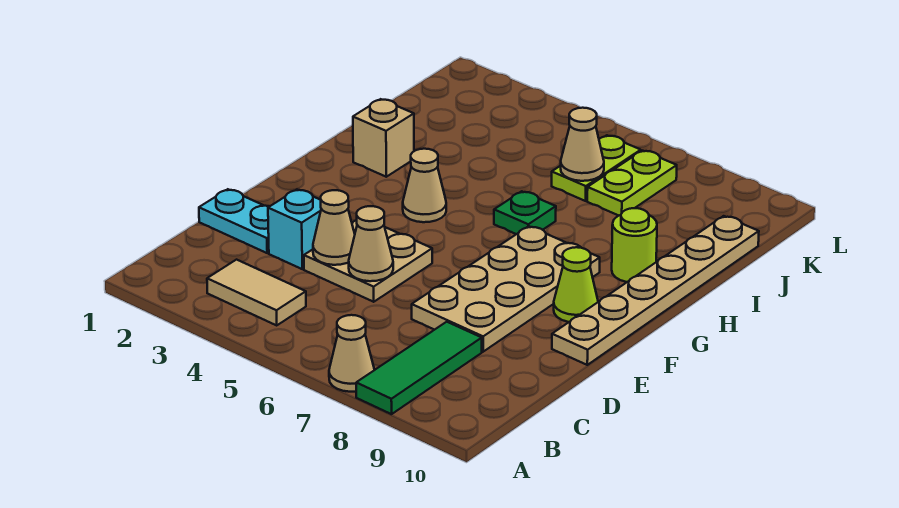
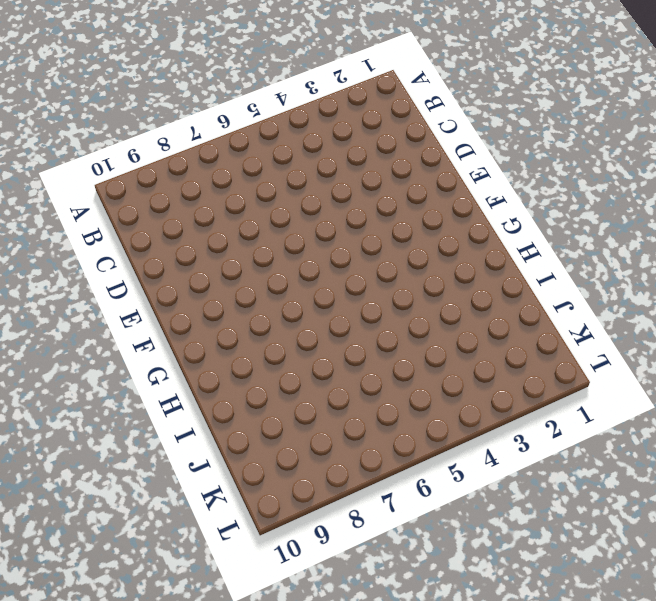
none -> tan 1x1 cone [329,315,374,392]
none -> green 1x3 tile [356,322,482,414]
none -> tan 1x2 tile [207,260,306,325]

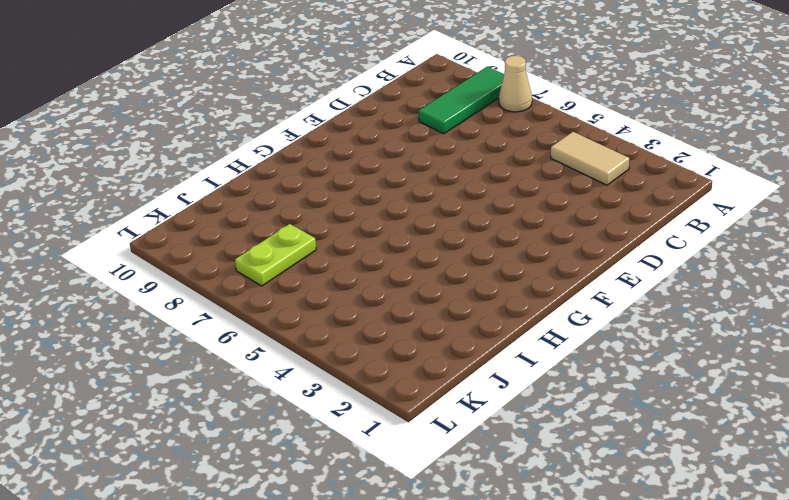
none -> cyan 1x2 plate [199,189,270,253]
none -> cyan 1x1 brick [268,190,321,269]
none -> tan 2x2 plate [304,220,432,302]

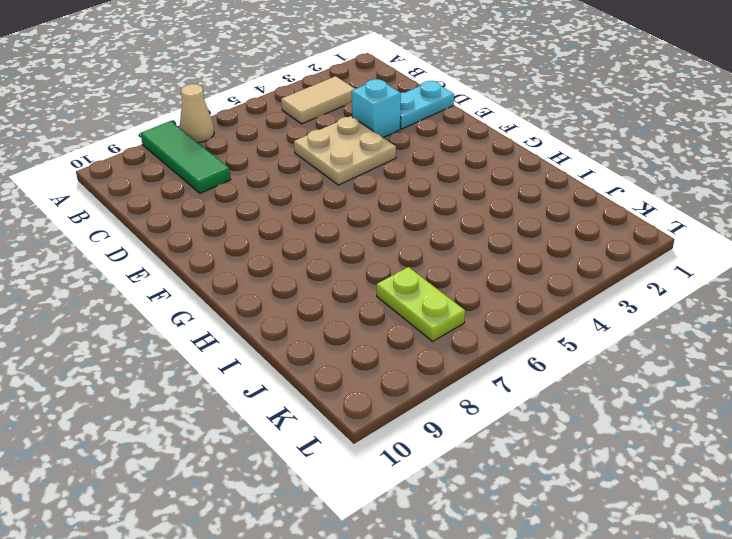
none -> tan 2x4 plate [412,226,600,352]
none -> tan 1x6 plate [552,216,759,365]
none -> lime 1x1 cone [554,247,598,322]

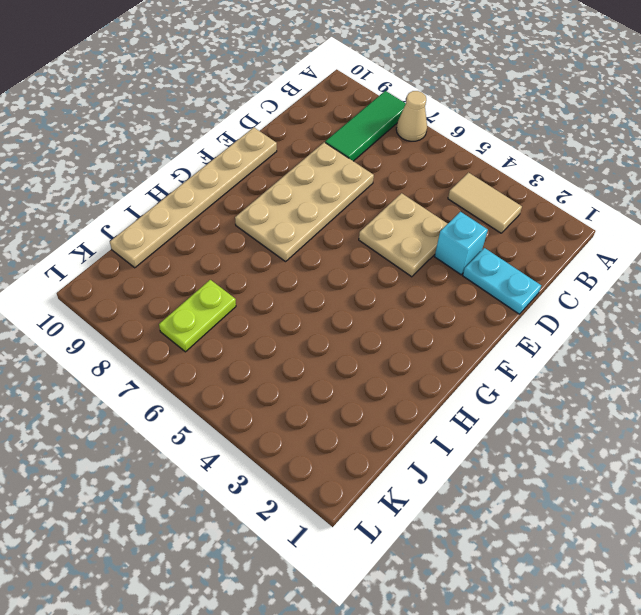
none -> lime 1x1 cone [554,247,598,322]
none -> tan 1x1 cone [403,149,446,222]
none -> tan 1x1 brick [353,99,414,177]

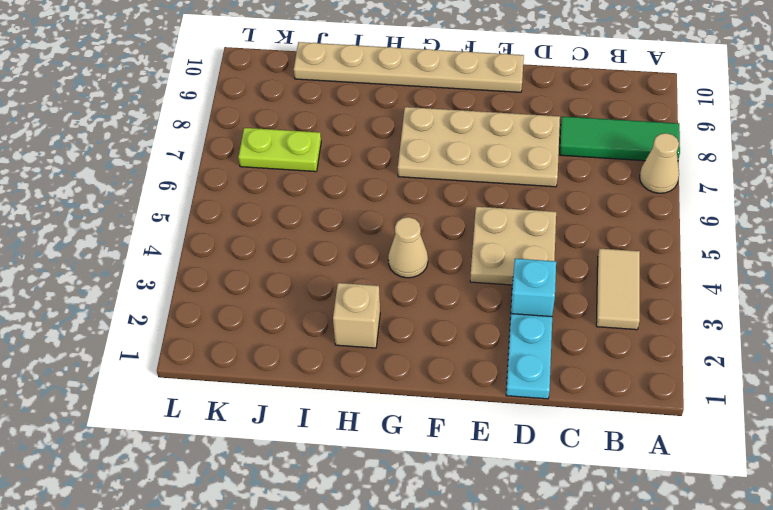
none -> lime 1x1 cone [554,247,598,322]
none -> green 1x1 plate [494,191,556,234]
none -> lime 1x1 round brick [612,208,657,282]

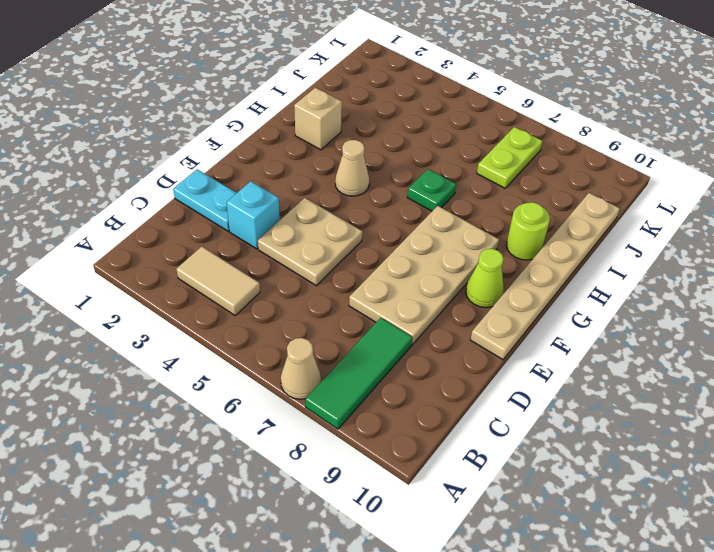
none -> lime 1x2 plate [552,135,641,201]
none -> tan 1x1 cone [313,190,355,265]
none -> tan 1x1 cone [349,206,393,281]

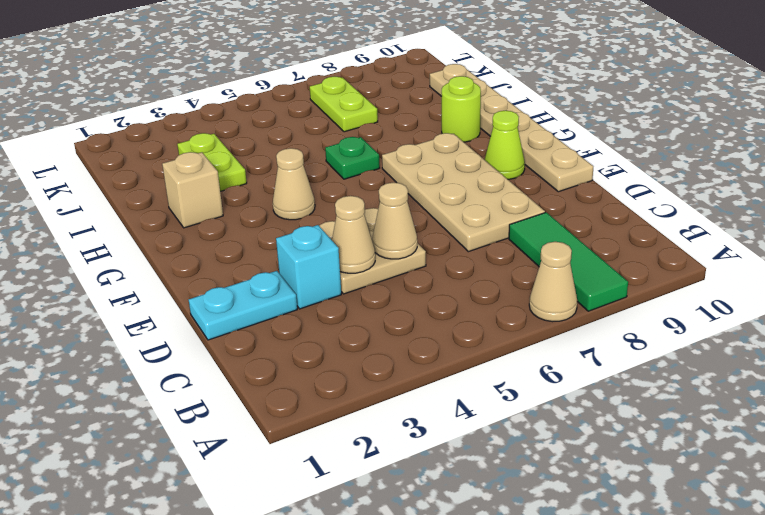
lime 1x2 plate [177,133,247,191] -> lime 1x2 plate moved to [552,135,641,201]
none -> tan 1x2 tile [207,260,306,325]
none -> tan 1x1 cone [561,108,604,181]

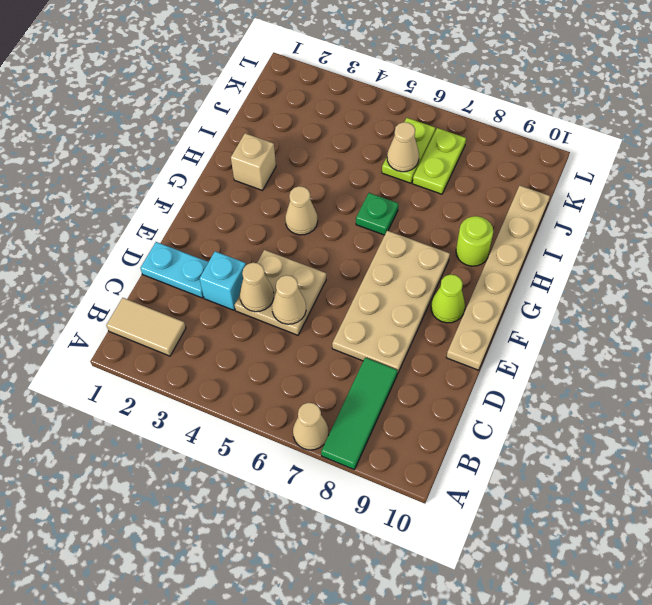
tan 1x2 tile [106,298,186,356] -> tan 1x2 tile moved to [207,260,306,325]

